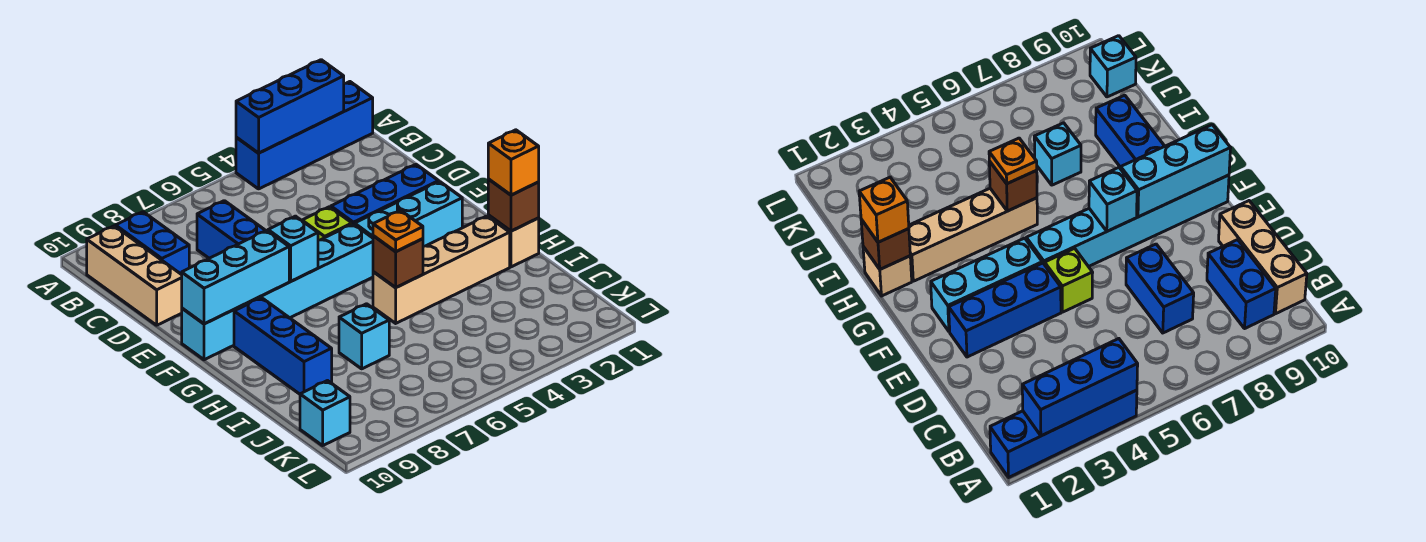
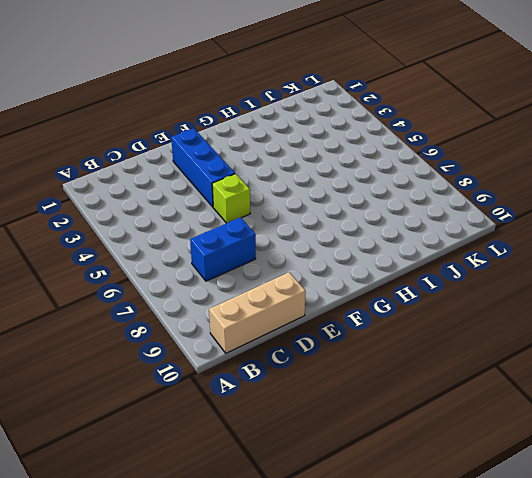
none -> blue 1x4 brick [236,82,373,189]
none -> blue 1x2 brick [116,212,189,275]
none -> cyan 1x3 brick [355,182,462,247]

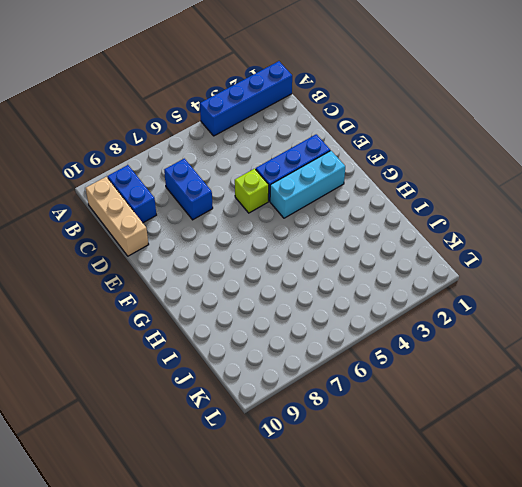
none -> cyan 1x6 brick [182,224,373,360]
none -> blue 1x3 brick [234,298,332,394]
none -> tan 1x1 brick [488,215,539,267]

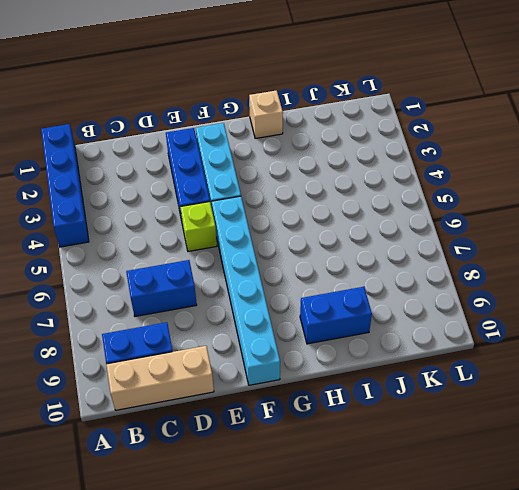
blue 1x2 brick [300,287,372,344] -> blue 1x3 brick [234,298,332,394]
none -> tan 1x4 brick [373,216,510,323]
none -> cyan 1x1 brick [339,304,389,369]
none -> cyan 1x1 brick [300,381,350,446]

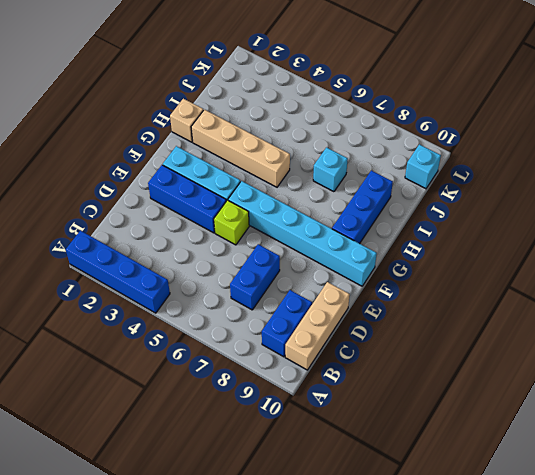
none -> blue 1x3 brick [236,60,344,153]
none -> cyan 1x1 brick [268,216,318,281]
none -> cyan 1x3 brick [182,230,289,324]

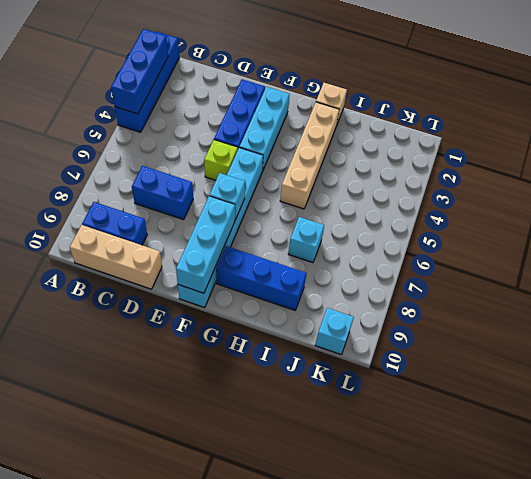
none -> brown 1x1 brick [488,179,539,231]
none -> brown 1x1 brick [373,236,423,288]
none -> orange 1x1 brick [488,130,539,195]

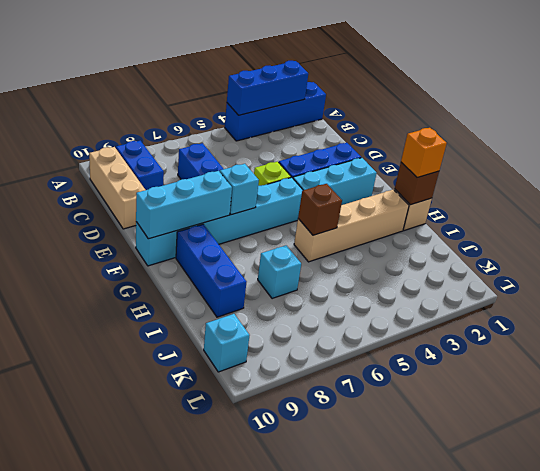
none -> orange 1x1 plate [373,210,423,252]

